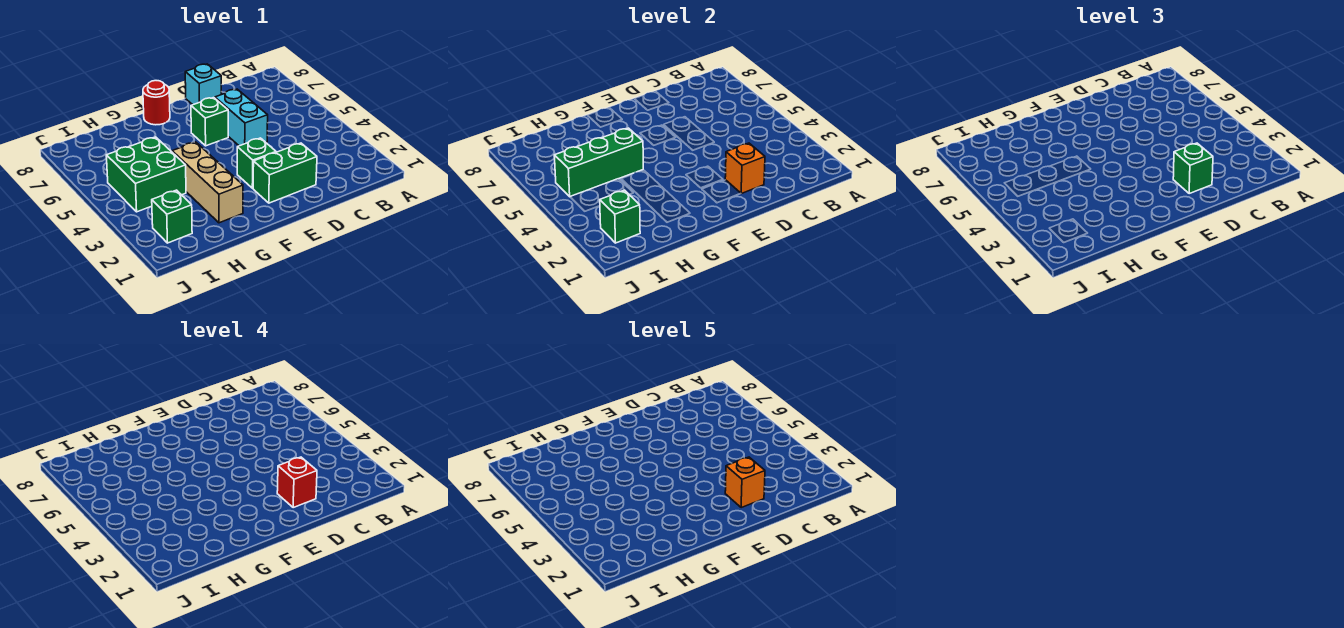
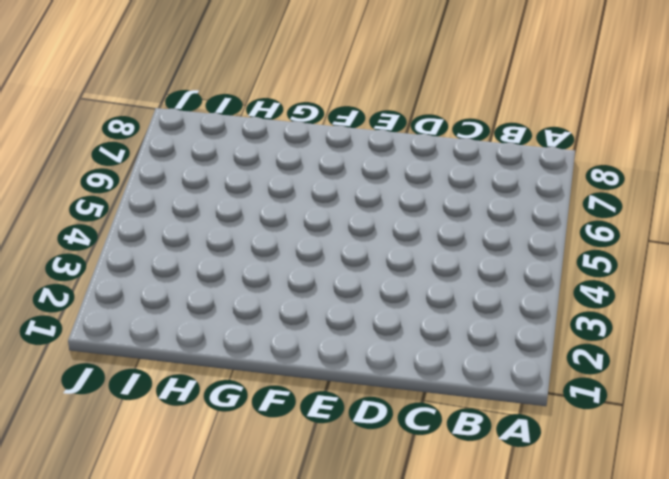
none -> green 1x2 brick [253,143,317,203]
none -> cyan 1x2 brick [215,89,268,146]
none -> cyan 1x1 brick [185,64,221,105]

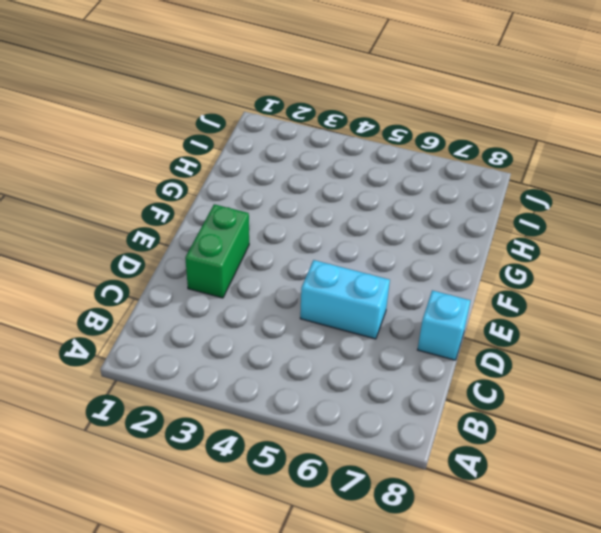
none -> green 1x1 brick [237,138,276,188]
none -> green 1x1 brick [191,98,228,146]
none -> red 1x1 round brick [143,81,170,125]

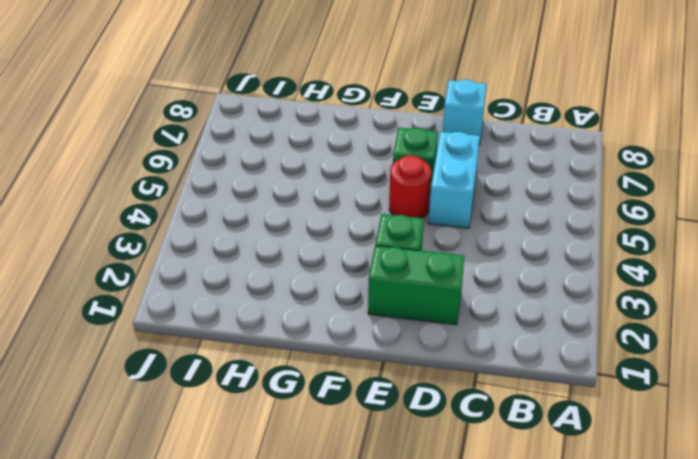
red 1x1 round brick [389,155,431,218] -> red 1x1 round brick moved to [143,81,170,125]
none -> tan 1x3 brick [172,142,243,223]
none -> green 2x2 brick [106,137,186,212]
none -> green 1x1 brick [152,190,192,243]

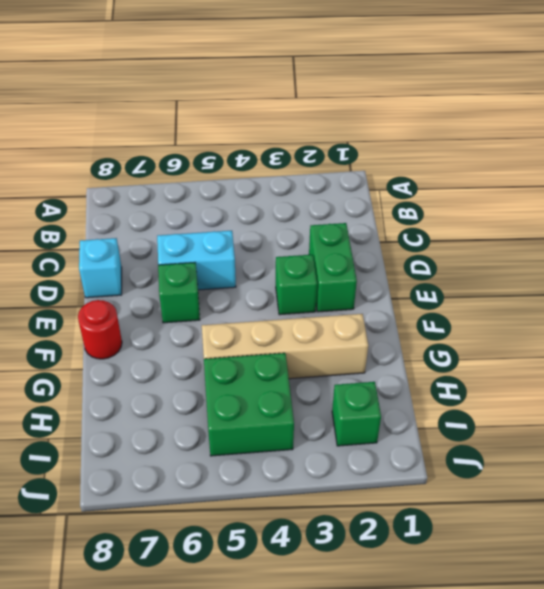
tan 1x4 brick [202,314,368,379] -> tan 1x3 brick [172,142,243,223]
none -> orange 1x1 brick [725,143,765,193]
none -> green 1x3 brick [554,128,643,197]
none -> green 1x1 brick [600,190,640,243]

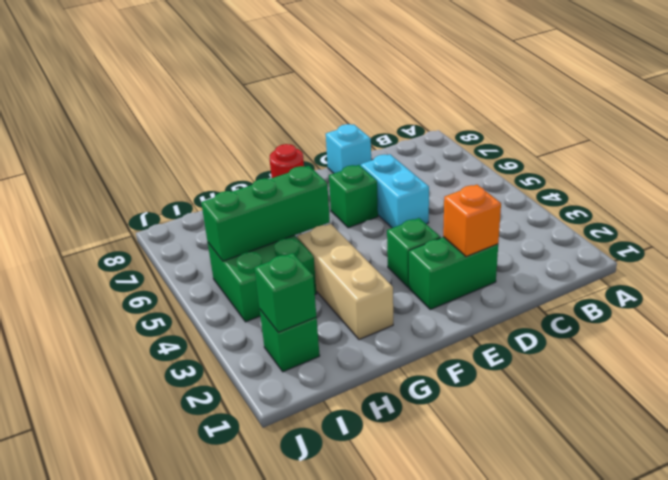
none -> green 1x1 brick [1173,143,1213,193]
none -> red 1x1 brick [277,457,317,507]
none -> orange 1x1 brick [725,457,765,507]

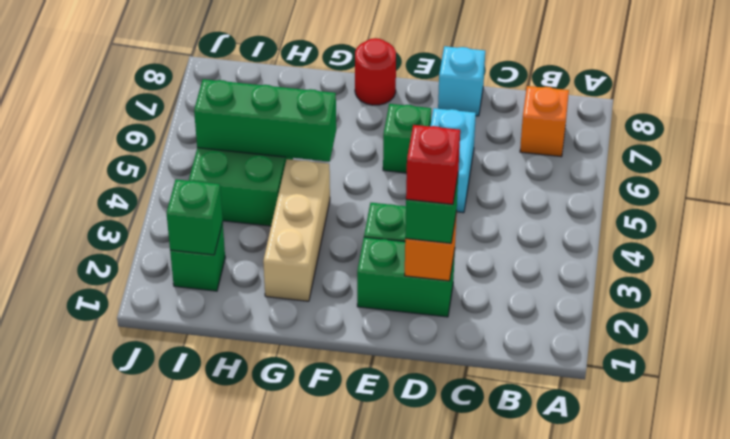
orange 1x1 brick [520,86,569,157] -> orange 1x1 brick moved to [725,457,765,507]

